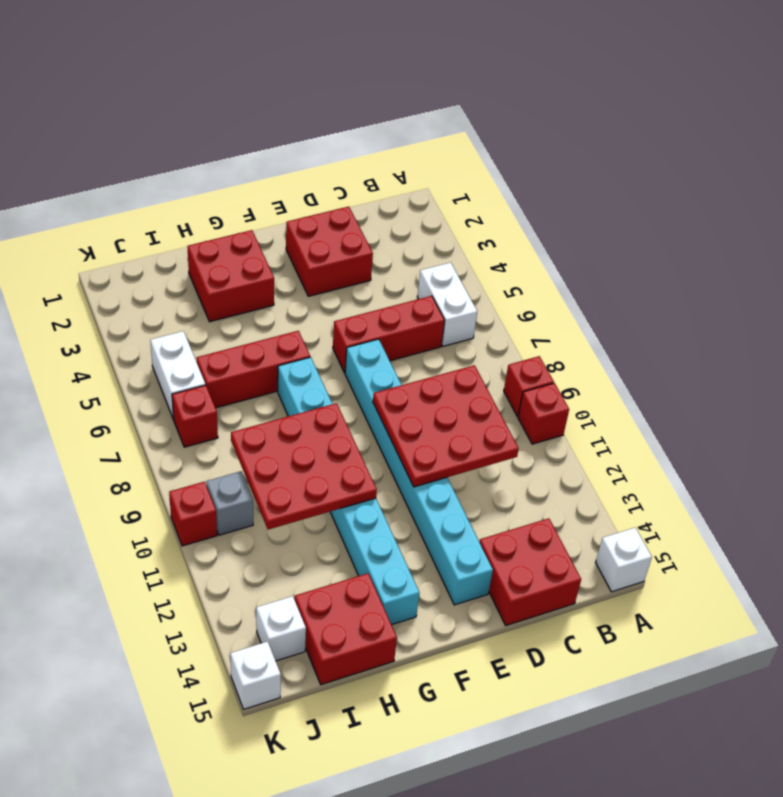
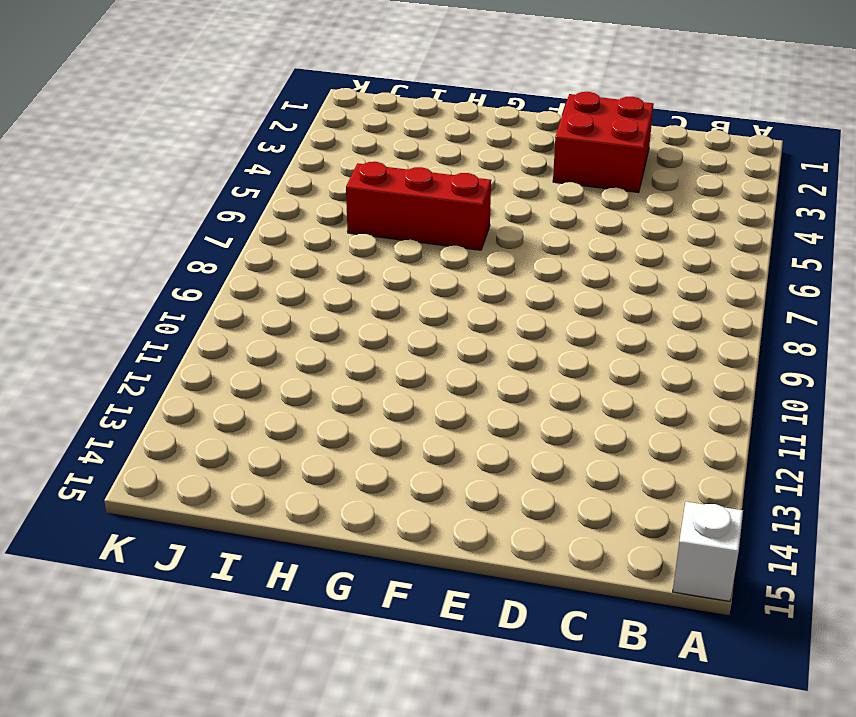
none -> red 1x1 brick [504,356,554,417]
none -> red 1x1 brick [518,383,569,444]
none -> white 1x2 brick [417,262,477,346]

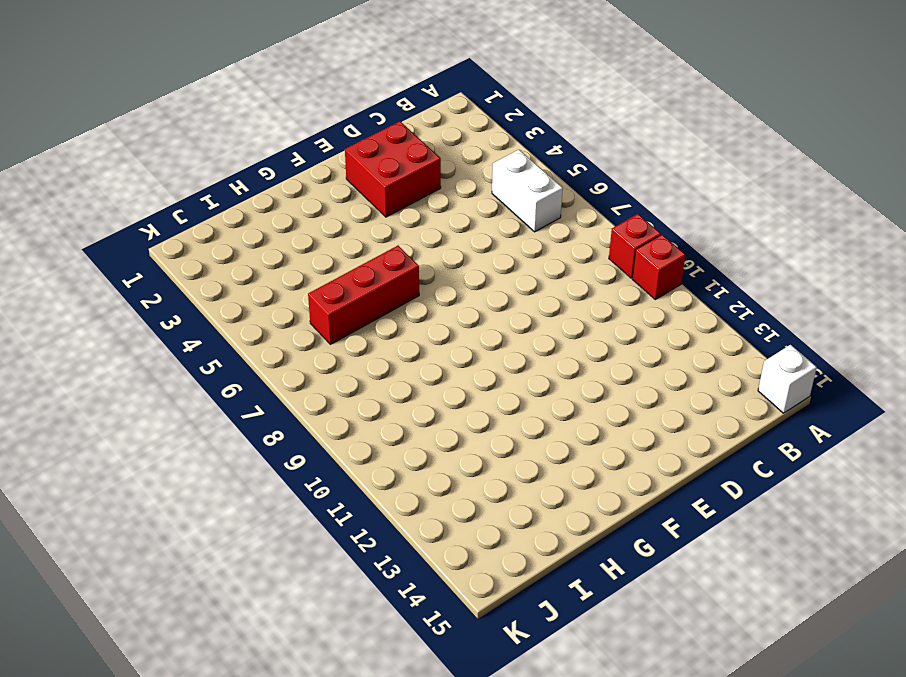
none -> red 1x3 brick [333,296,445,373]
none -> red 2x2 brick [479,518,581,625]
none -> cyan 1x8 brick [345,339,493,605]

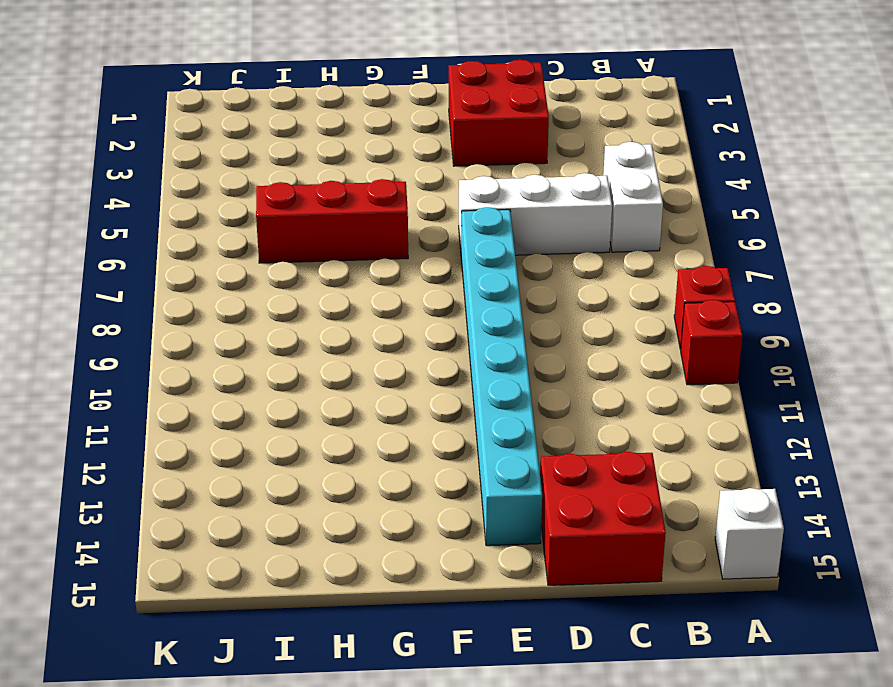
white 1x3 brick [459,173,612,255] -> red 1x3 brick [333,296,445,373]
none -> red 2x2 brick [187,230,274,322]
none -> cyan 1x8 brick [278,357,419,625]
none -> red 2x2 brick [295,573,397,685]

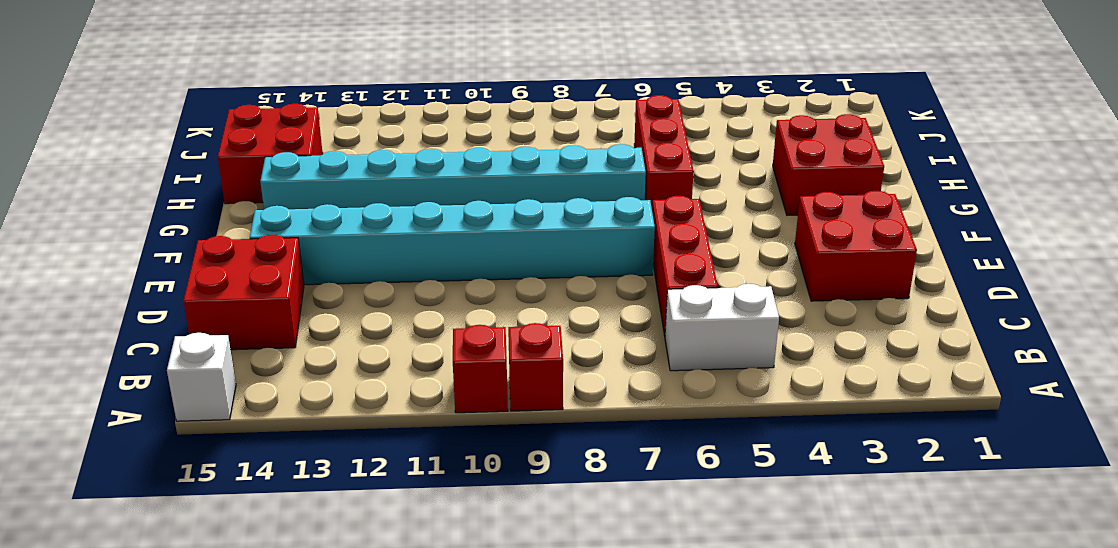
none -> white 1x2 brick [150,331,205,419]
none -> red 1x1 brick [172,385,218,447]
none -> grey 1x1 brick [206,471,253,535]

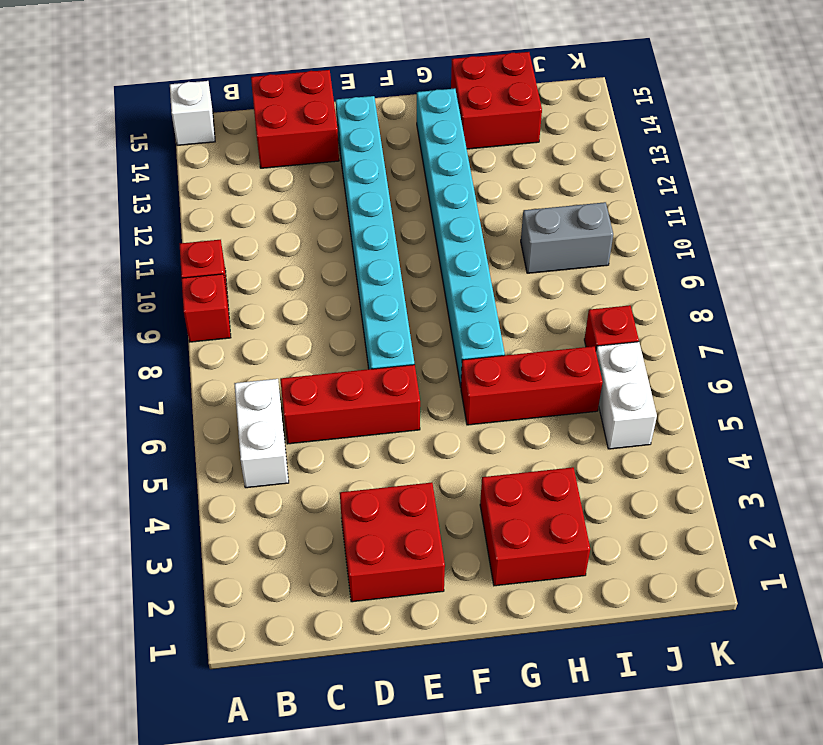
grey 1x2 brick [521,202,613,273] -> grey 1x1 brick [206,471,253,535]
none -> white 1x1 brick [256,596,306,661]
none -> red 1x1 brick [169,482,217,546]
none -> white 1x1 brick [230,641,281,709]

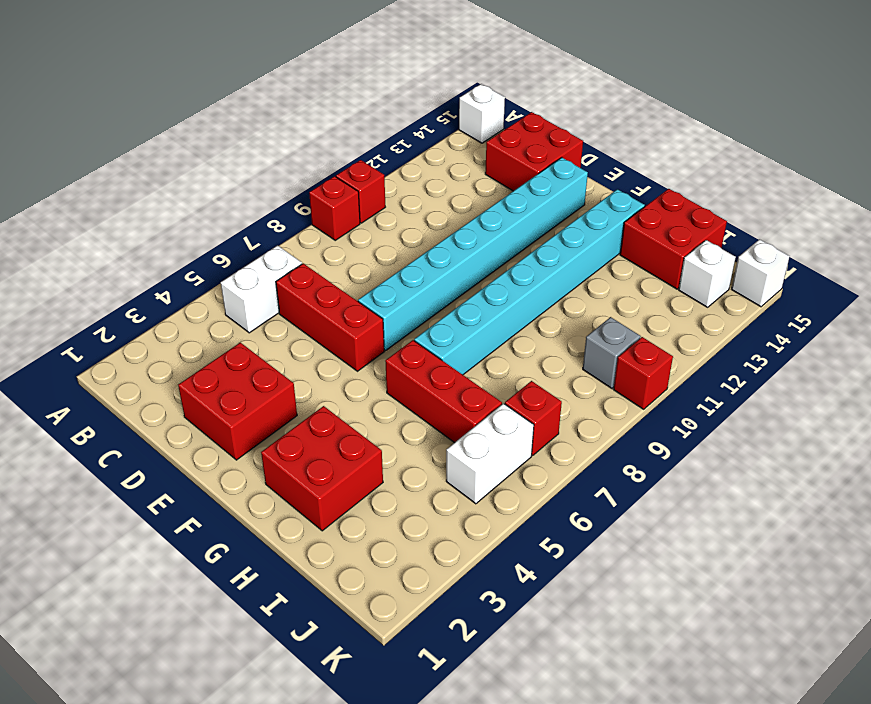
none -> red 3x3 plate [373,365,519,487]
none -> red 3x3 plate [231,403,377,530]

